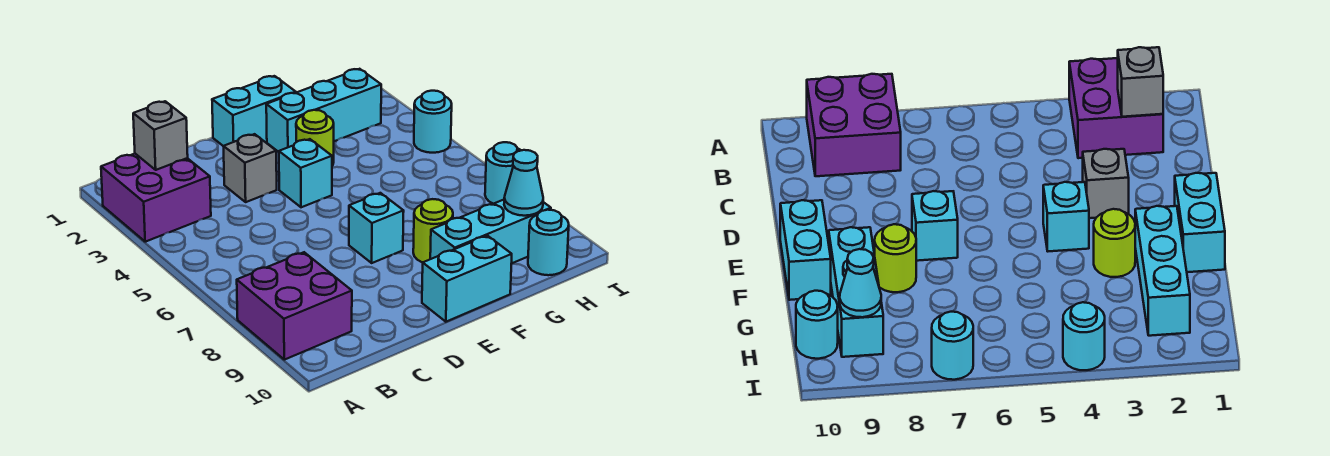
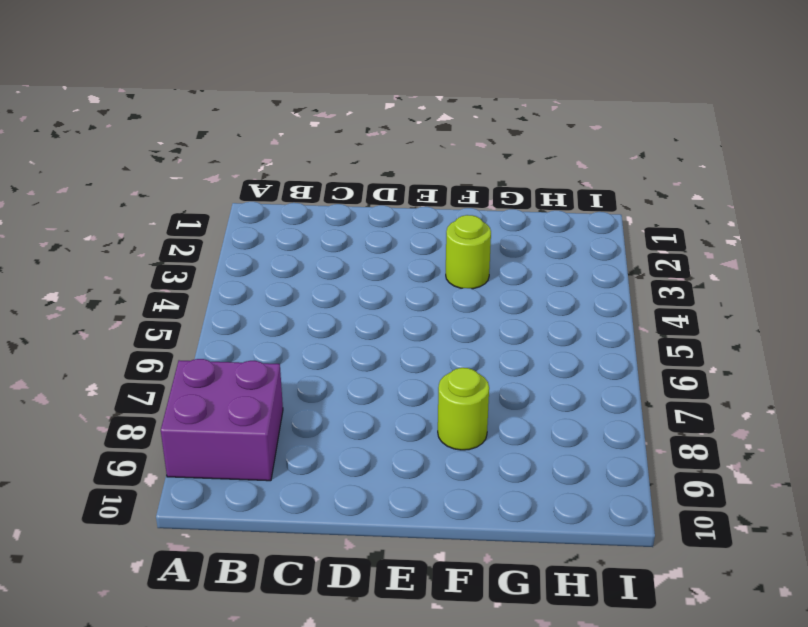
none -> purple 2x2 brick [101,154,211,242]
none -> grey 1x1 brick [223,134,277,202]
none -> cyan 1x2 brick [212,76,296,146]

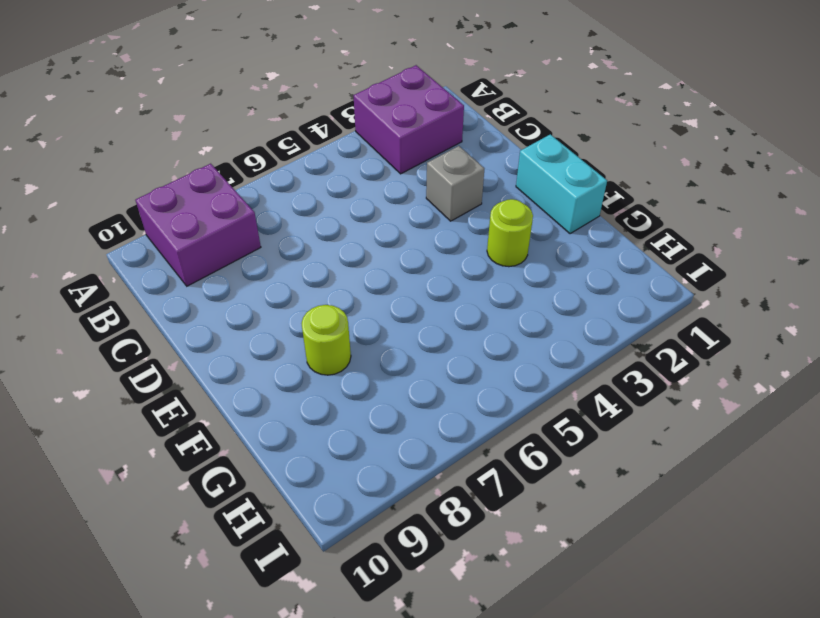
none -> cyan 1x1 brick [279,139,332,207]
none -> cyan 1x1 brick [349,193,404,263]
none -> cyan 1x2 brick [422,236,512,322]

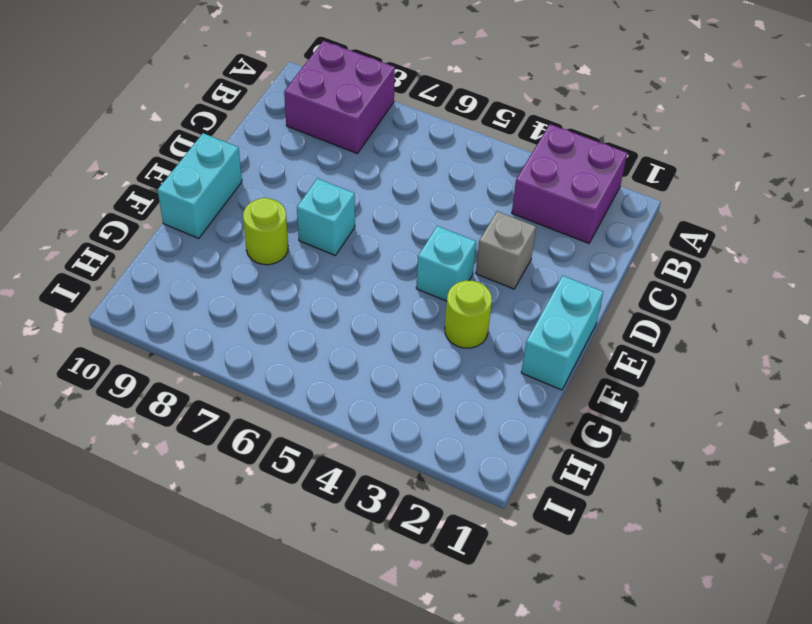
none -> cyan 1x3 brick [266,69,381,152]
none -> cyan 1x3 brick [430,200,551,264]
none -> cyan 1x1 round brick [528,210,569,275]

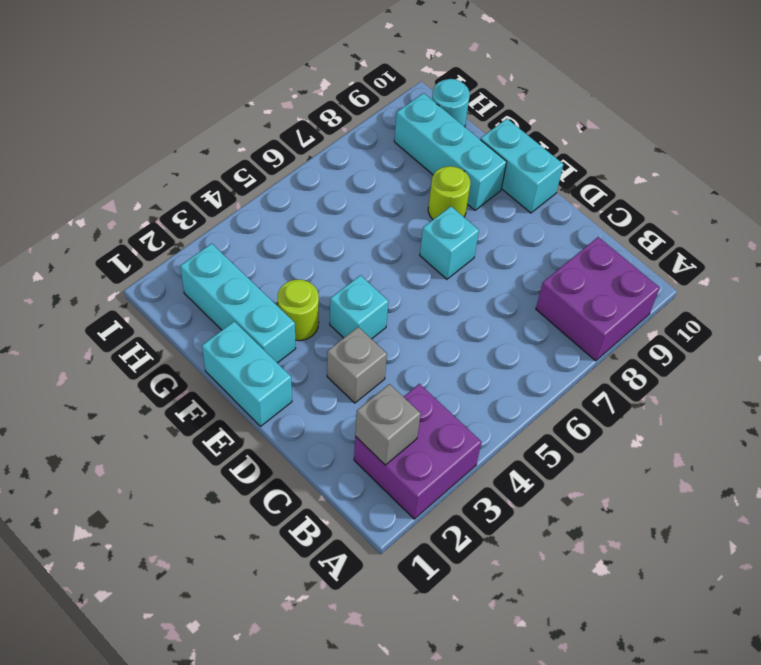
none -> cyan 1x1 round brick [414,91,452,153]
none -> cyan 1x1 round brick [485,142,521,204]
none -> cyan 1x1 cone [504,150,543,216]

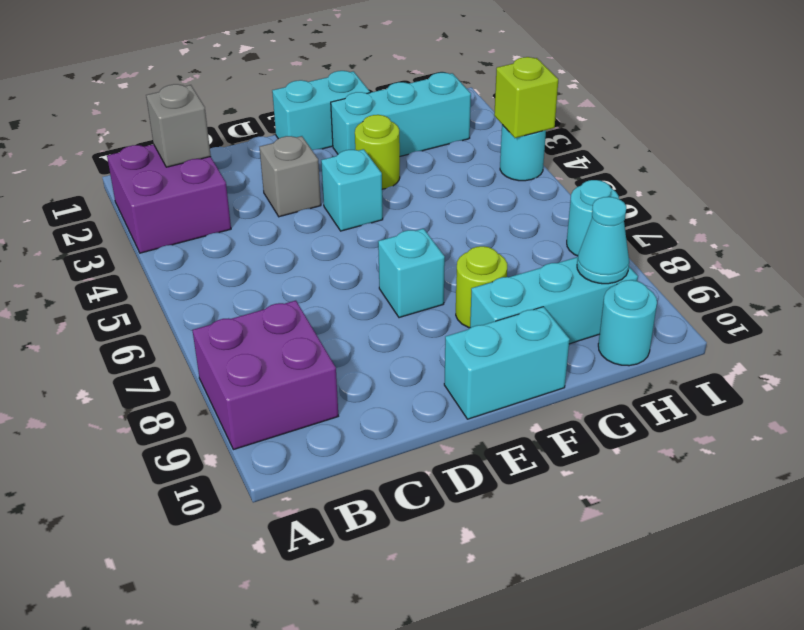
lime 1x1 brick [494,57,558,138] -> none

